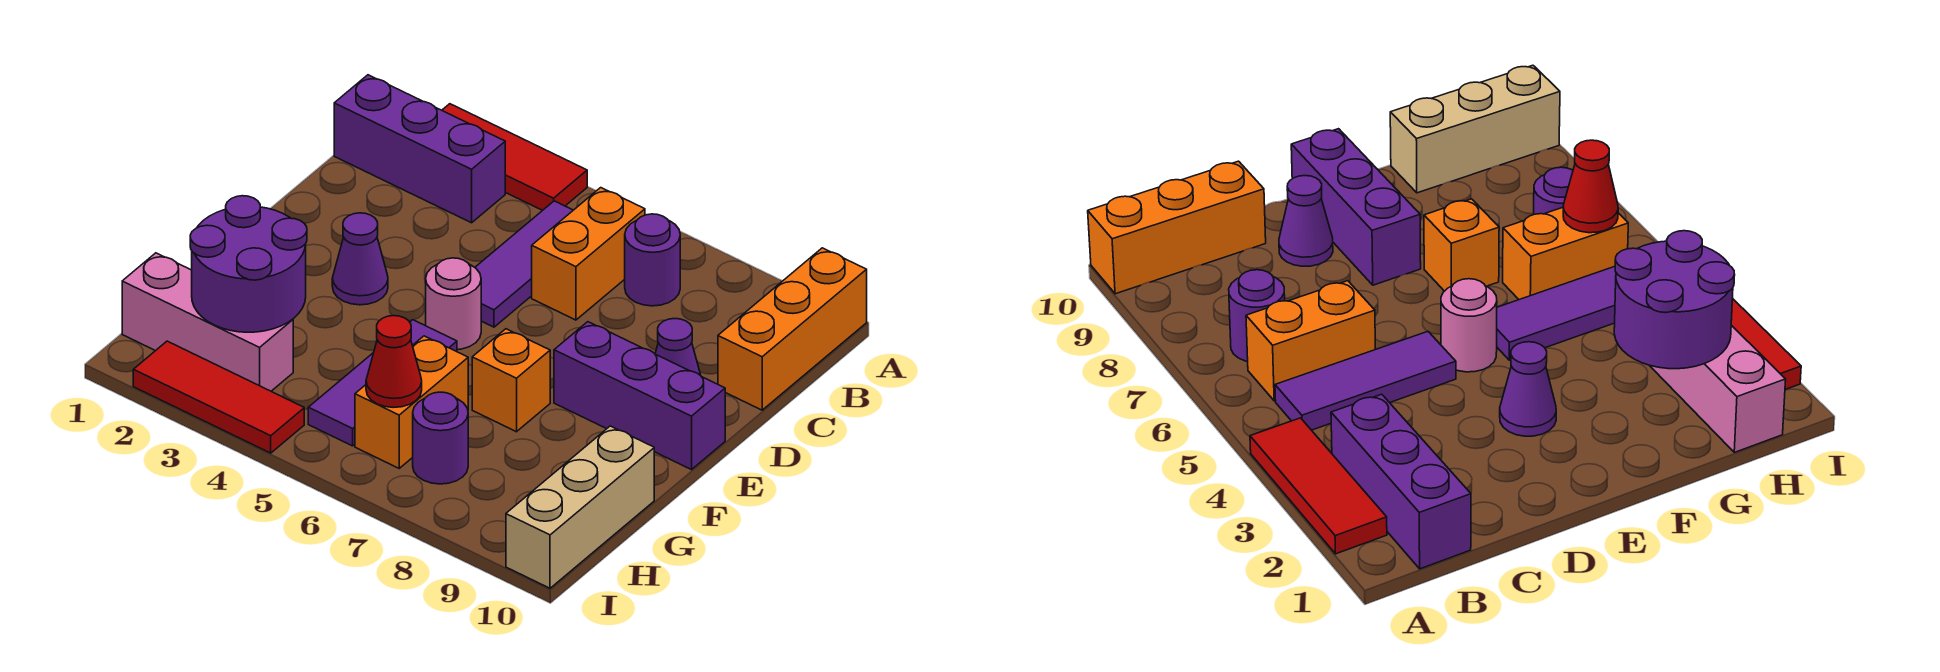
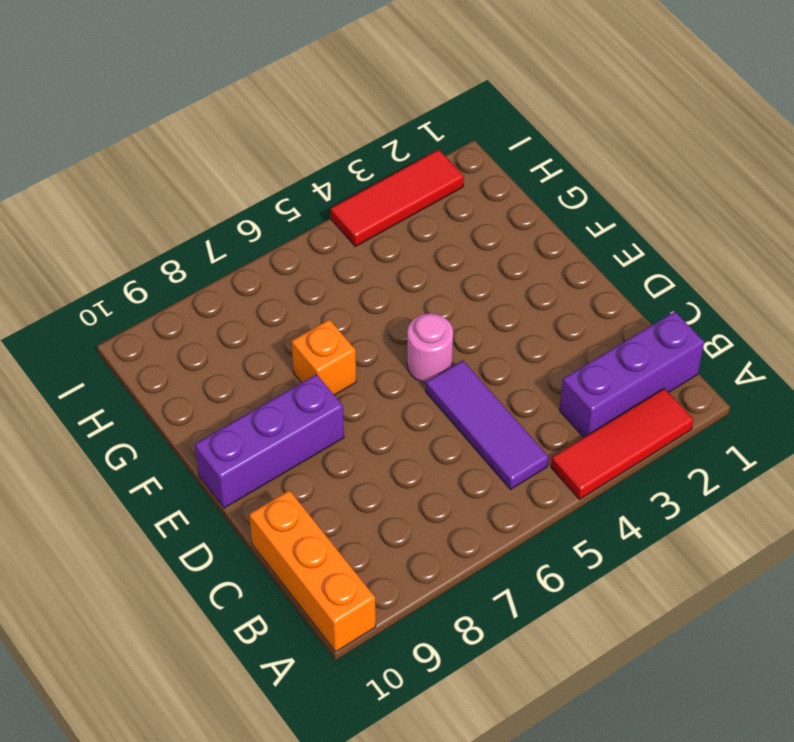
none -> orange 1x2 brick [532,188,645,320]
none -> purple 1x1 round brick [625,214,680,306]
none -> purple 1x1 cone [655,319,701,375]

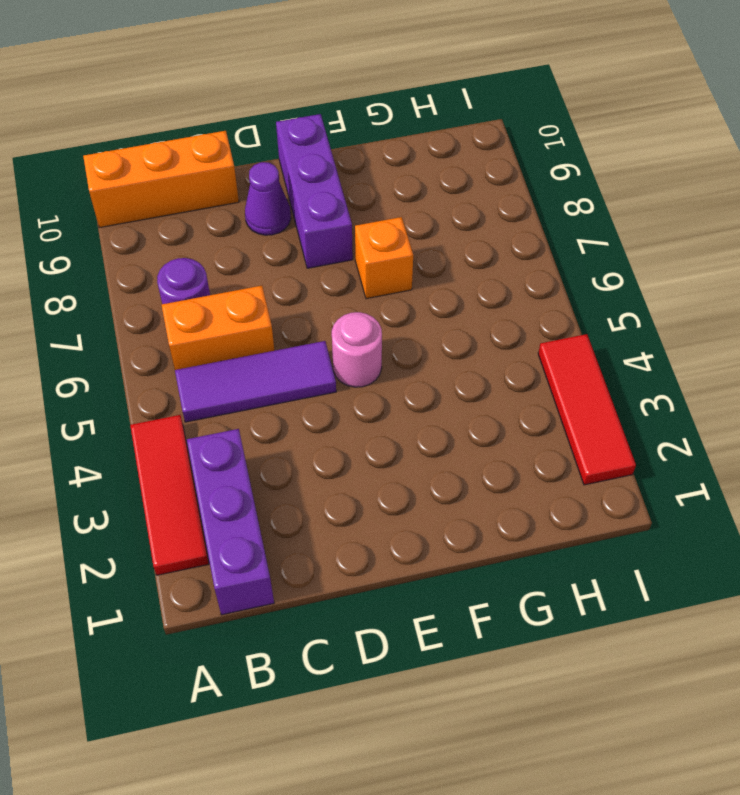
none -> purple 1x1 cone [332,213,388,305]
none -> purple 1x3 tile [308,320,457,446]
none -> orange 1x2 brick [355,336,468,468]

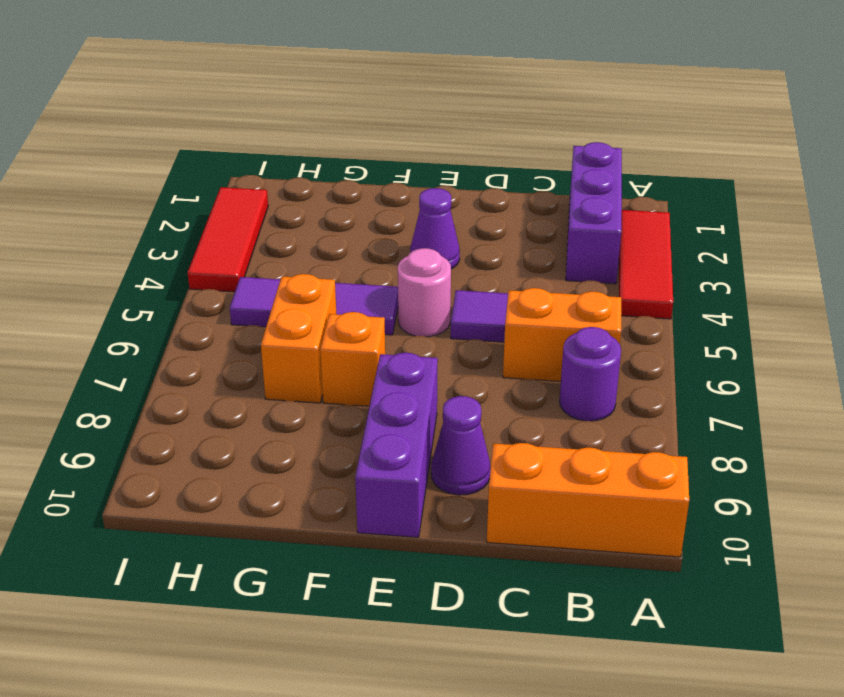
orange 1x2 brick [261,274,336,403] -> orange 1x2 brick turned to [355,336,468,468]
none -> tan 1x3 brick [506,426,654,588]
none -> pink 1x3 brick [122,253,293,391]
none -> purple 1x1 round brick [413,392,468,484]

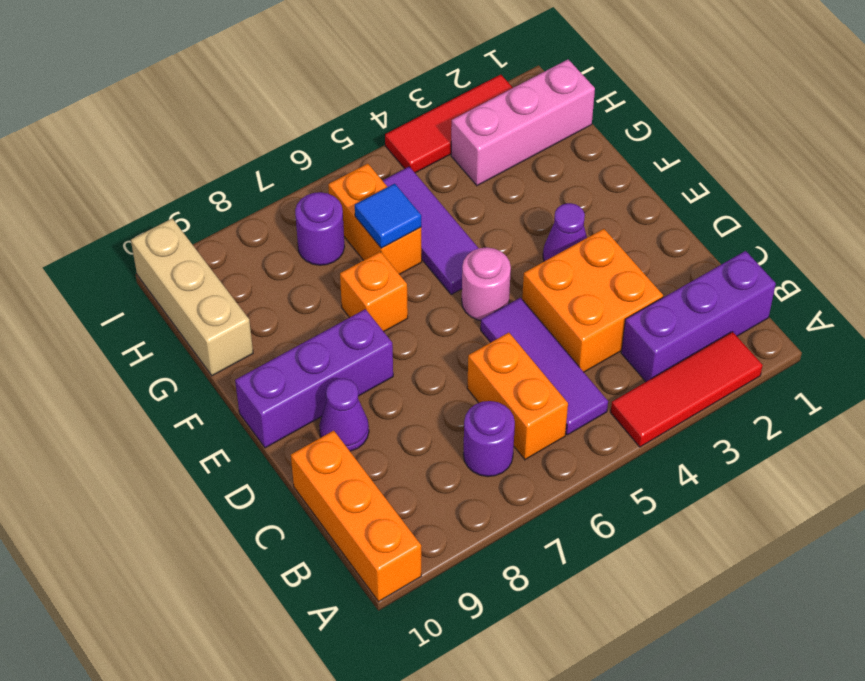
orange 2x2 brick [522,229,663,372] -> none
blue 1x1 tile [355,184,421,248] -> none
none -> purple 2x2 round brick [190,196,307,332]
none -> red 1x1 cone [366,316,422,408]

